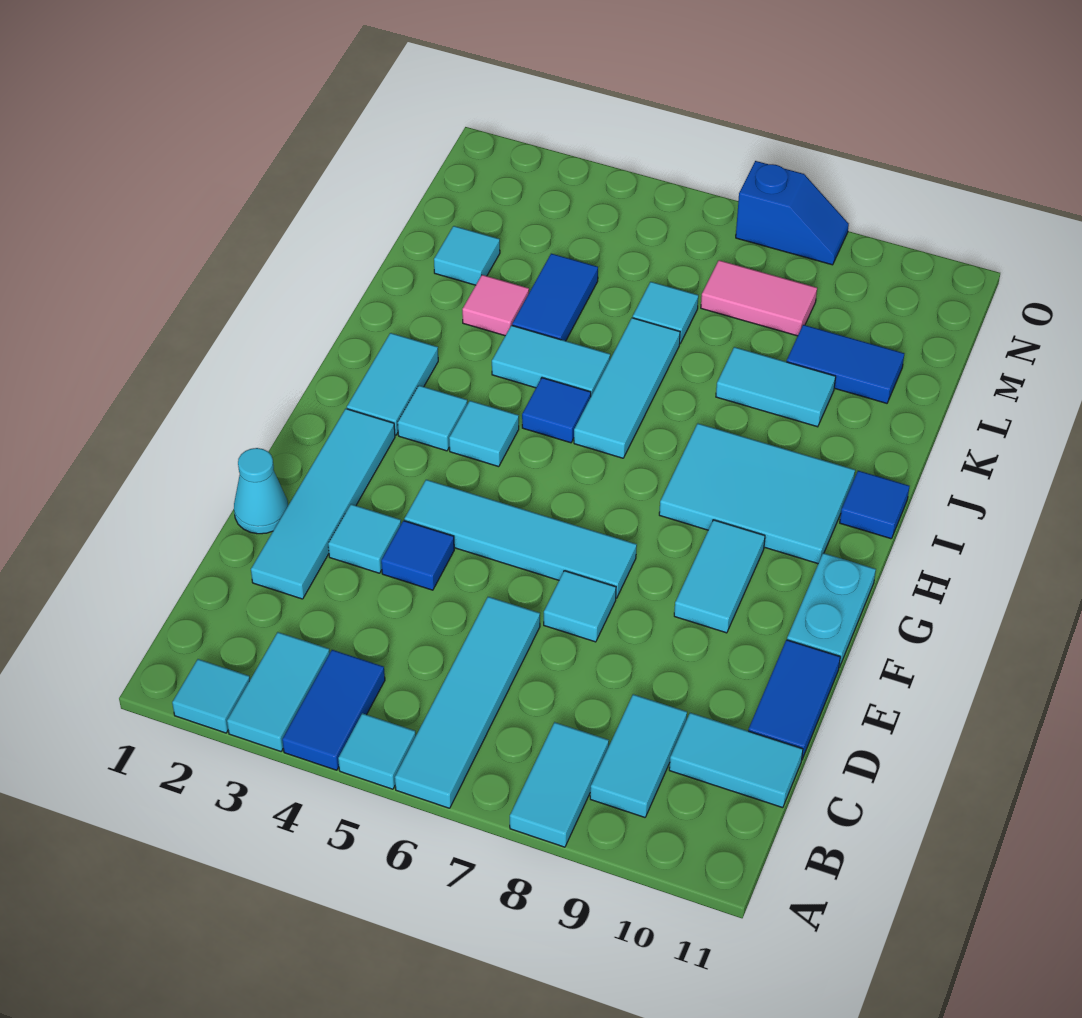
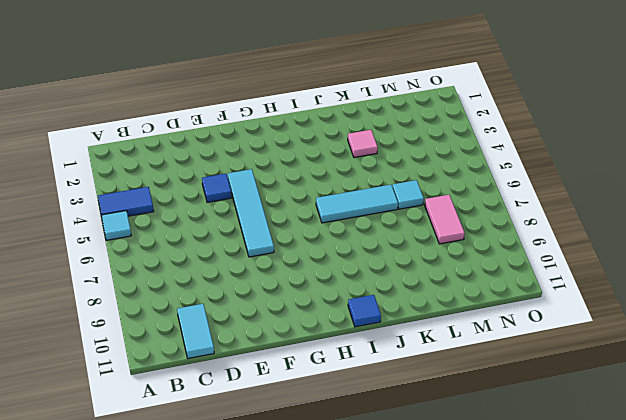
none -> cyan 1x1 tile [172,659,250,733]
none -> cyan 1x2 tile [227,632,330,751]
none -> cyan 1x4 tile [395,597,540,808]
none -> cyan 1x2 tile [510,722,609,847]

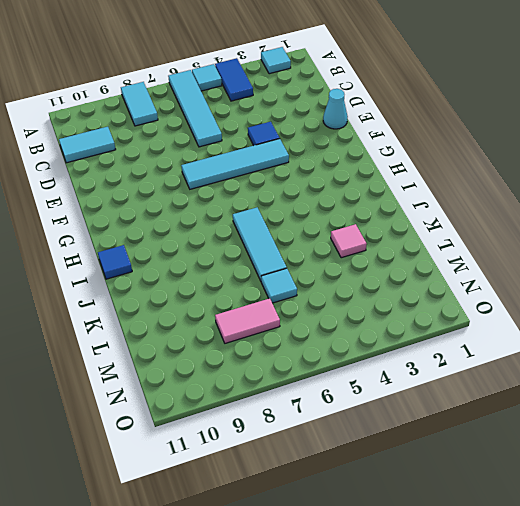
none -> cyan 1x2 tile [227,632,330,751]
none -> cyan 1x2 tile [590,694,687,817]
none -> cyan 1x4 tile [251,409,395,599]
none -> blue 1x2 tile [748,640,840,759]

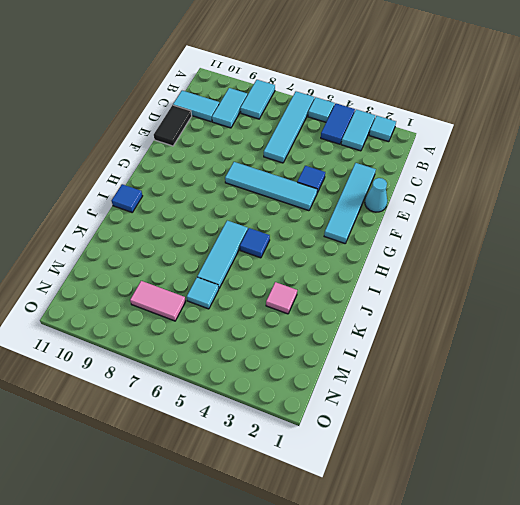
black 1x2 tile [154,105,192,146] -> blue 1x2 tile [748,640,840,759]
none -> cyan 1x1 tile [328,504,401,573]
none -> cyan 1x1 tile [544,571,616,642]
none -> cyan 1x2 tile [674,520,765,633]
none -> cyan 1x2 plate [787,553,876,667]

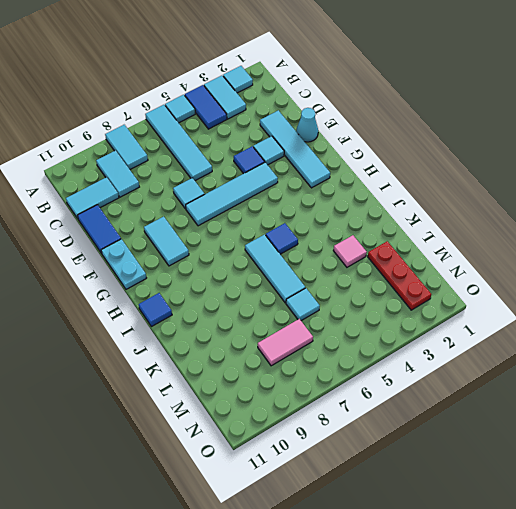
red 1x3 plate [368,241,431,310] -> cyan 1x1 tile [434,226,500,285]
none -> cyan 1x2 tile [347,333,438,435]
none -> cyan 1x1 tile [398,386,467,451]
none -> cyan 1x1 tile [449,401,519,467]
none -> cyan 2x3 tile [659,424,855,564]

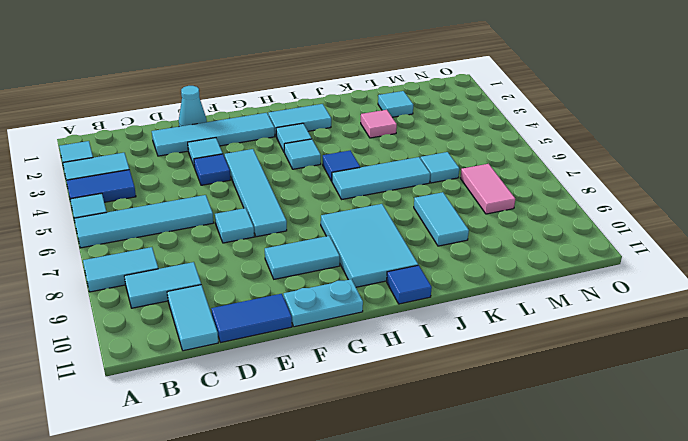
none -> cyan 1x2 tile [492,325,610,395]
none -> blue 1x2 tile [512,254,598,341]
none -> blue 1x2 tile [787,325,904,403]
none -> blue 1x2 slope [736,161,849,265]

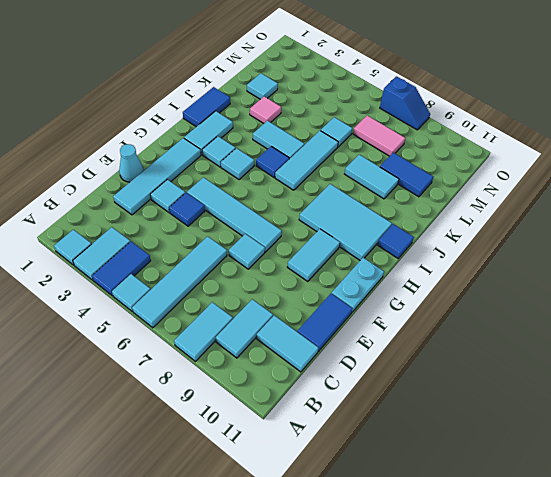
blue 1x2 tile [183,87,230,127] -> blue 1x2 tile moved to [512,254,598,341]

